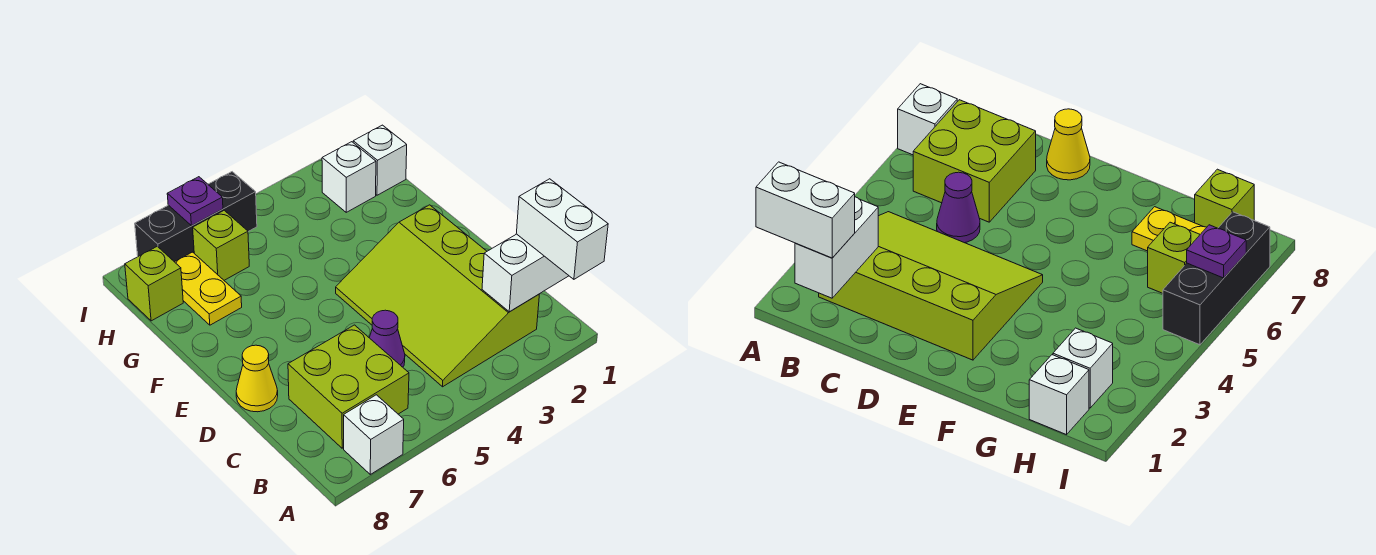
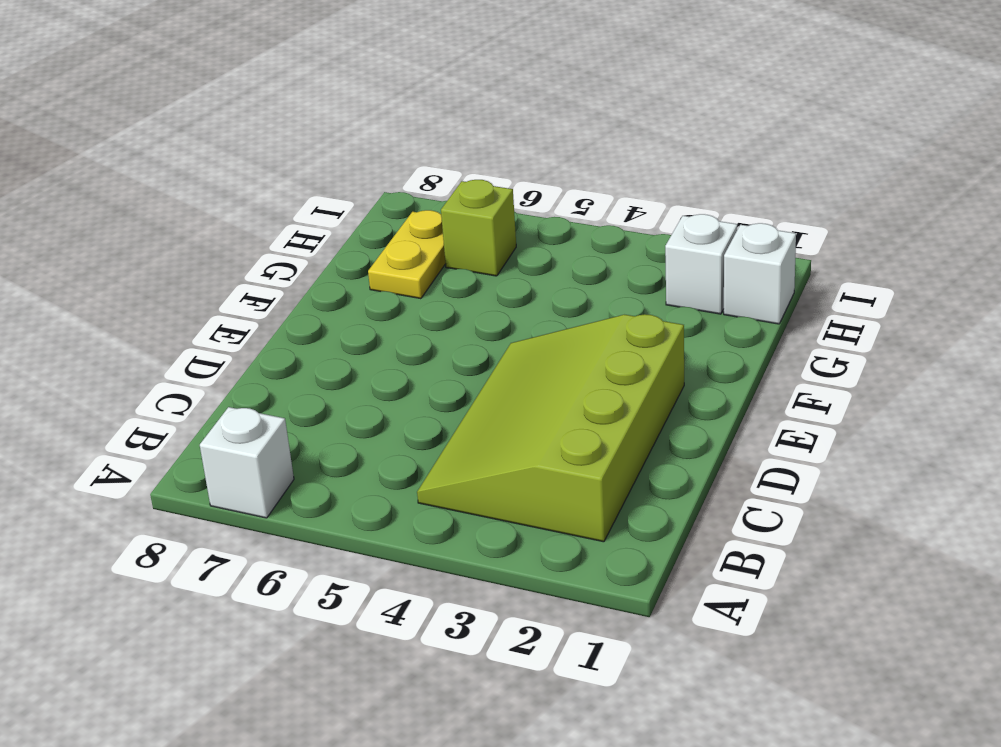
none -> lime 2x2 brick [288,325,409,448]
none -> purple 1x1 cone [369,310,405,367]
none -> yellow 1x1 cone [236,345,278,412]

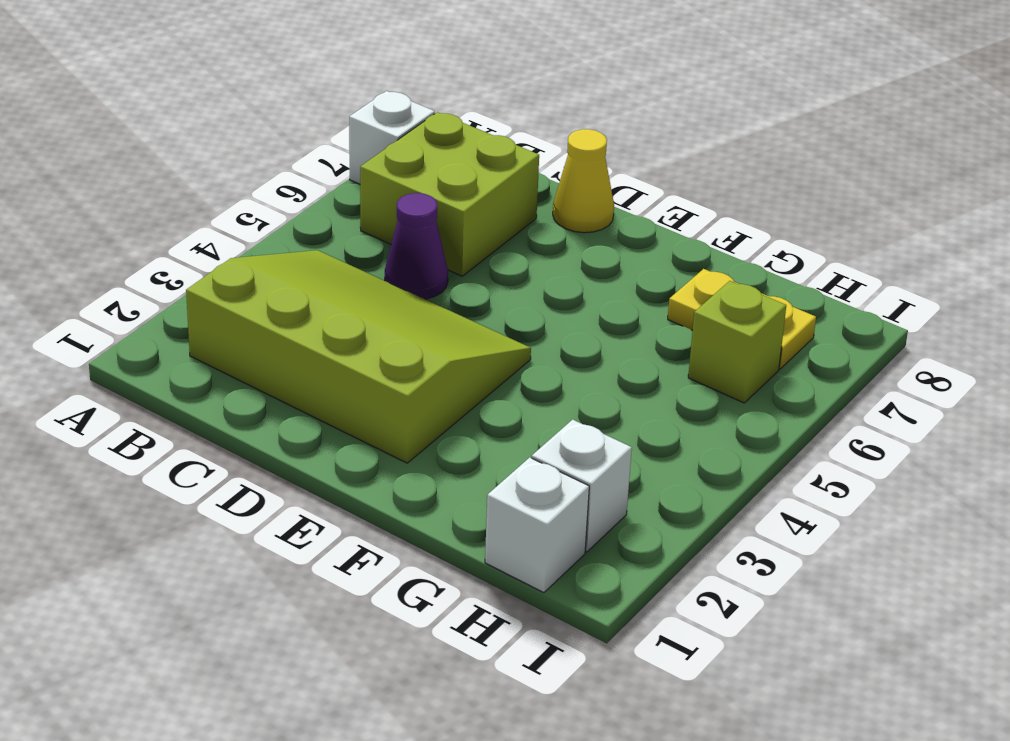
none -> lime 1x1 brick [125,246,183,321]
none -> black 1x3 brick [135,172,257,262]
none -> white 1x2 brick [482,234,569,312]

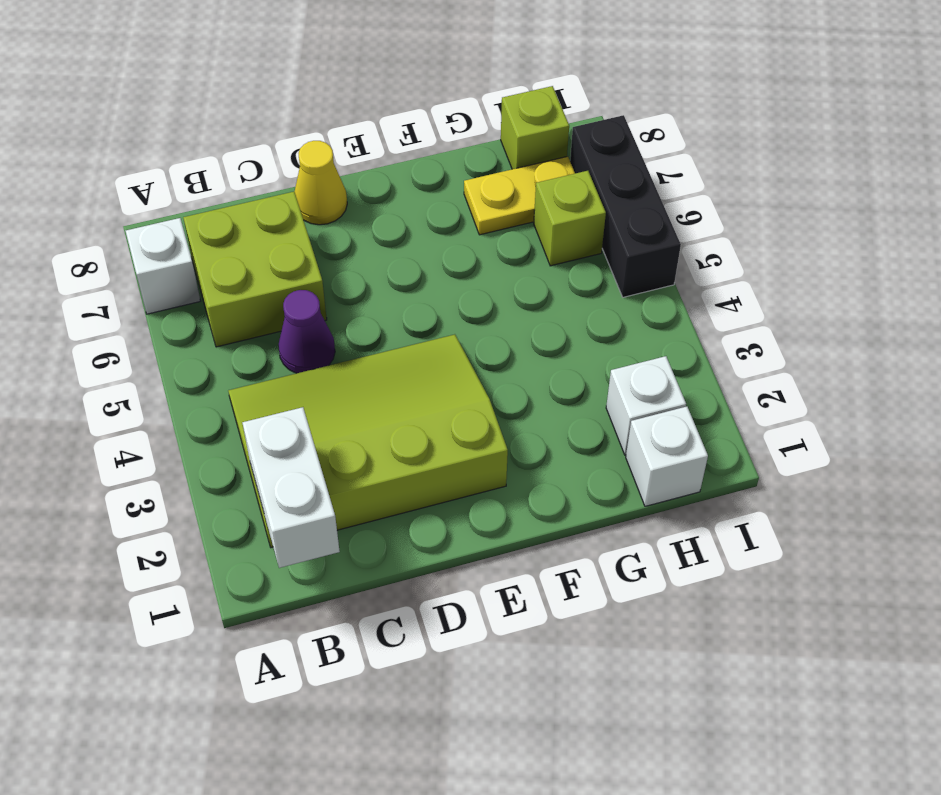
none -> purple 1x1 plate [167,177,223,226]
none -> white 1x2 brick [516,179,608,279]

